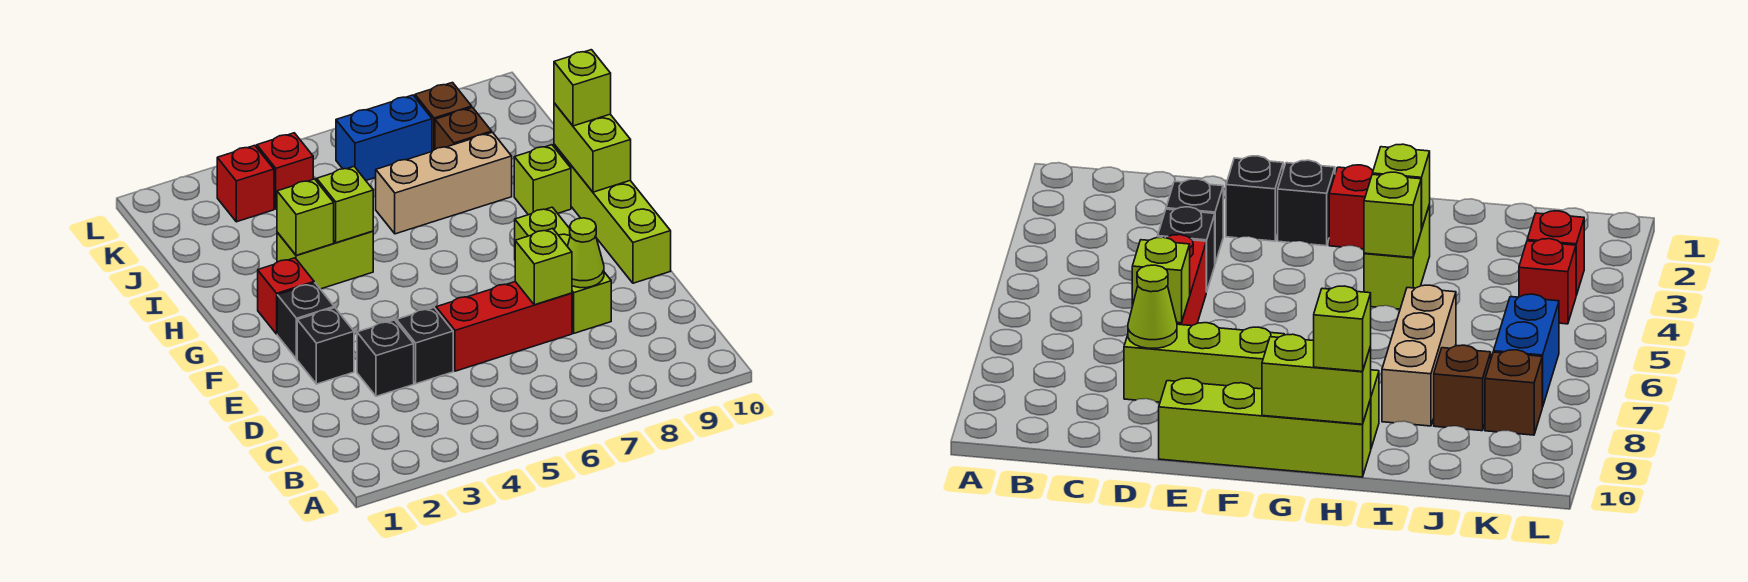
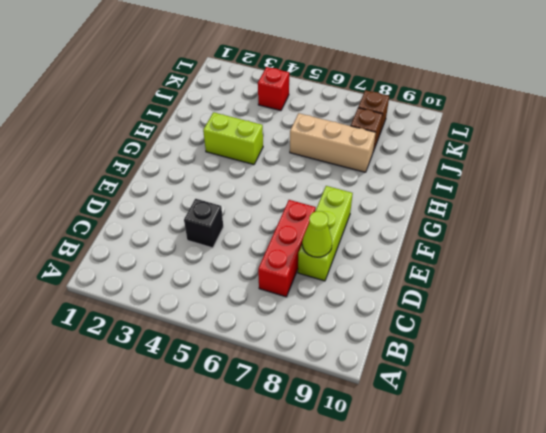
red 1x3 brick [258,200,316,297] -> red 1x3 brick turned to [436,282,572,371]
none -> black 1x1 brick [357,320,414,396]
none -> black 1x1 brick [297,308,354,384]
none -> lime 1x4 brick [554,144,671,283]

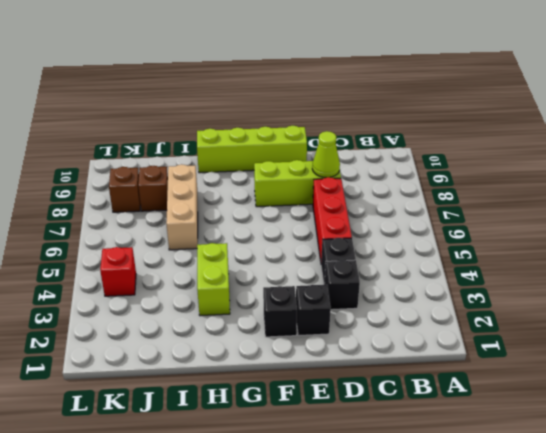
none -> red 1x1 brick [258,258,314,334]
none -> lime 1x1 brick [514,145,571,215]
none -> red 1x1 brick [217,145,274,222]

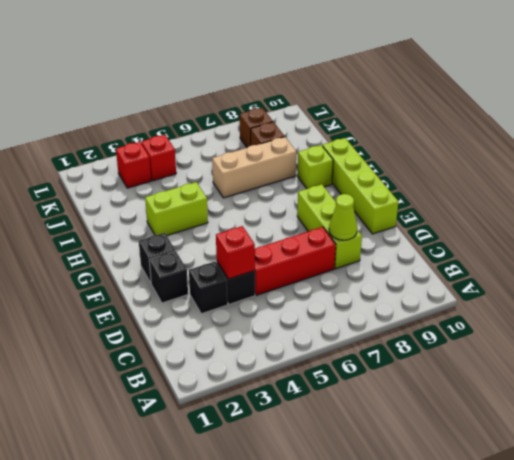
red 1x1 brick [216,226,255,279] -> red 1x1 brick moved to [258,258,314,334]
none -> blue 1x2 brick [336,95,432,180]
none -> lime 1x1 brick [515,228,572,305]
none -> lime 1x2 brick [554,103,631,192]

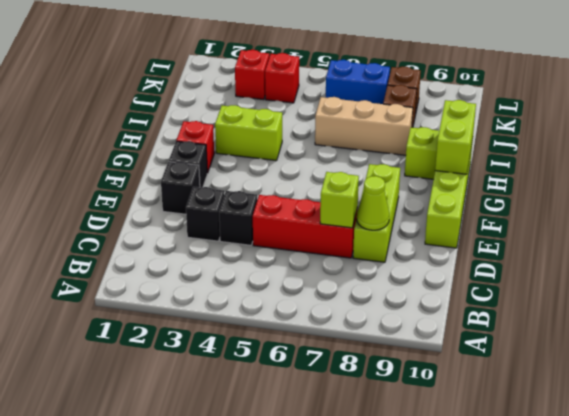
none -> lime 1x1 brick [277,179,334,255]
none -> lime 1x1 brick [317,167,373,243]
none -> lime 1x1 brick [554,50,611,126]

